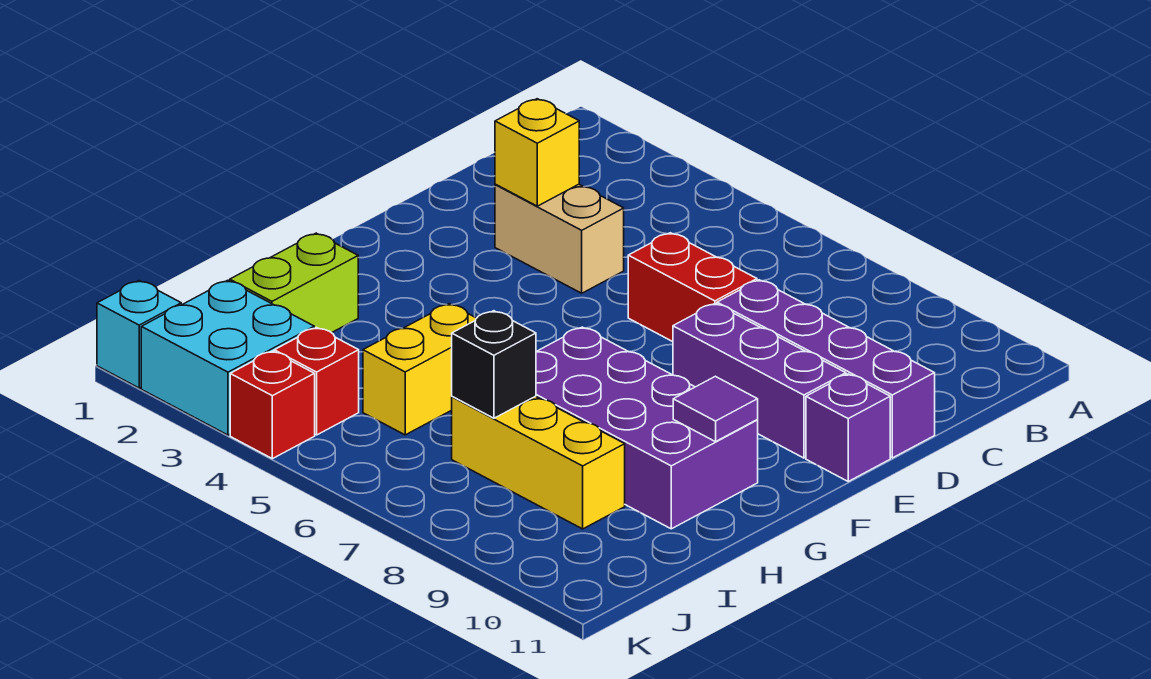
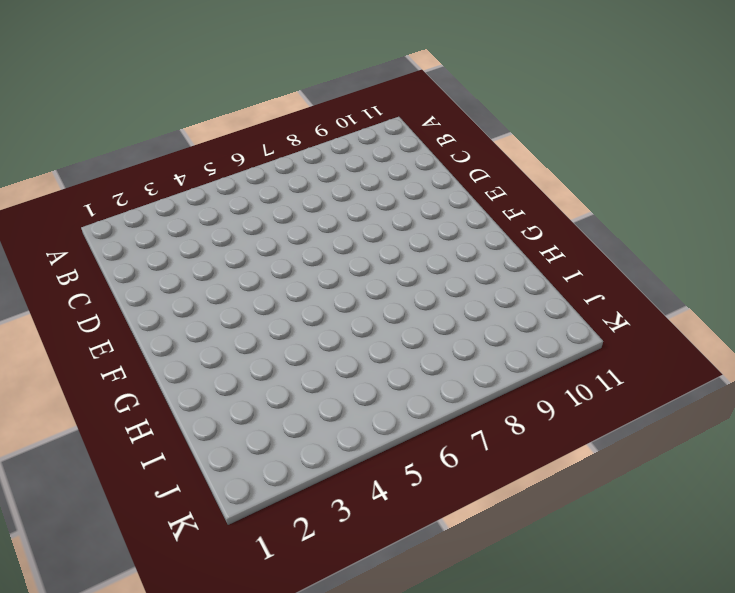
none -> tan 1x2 brick [495,184,624,293]
none -> red 1x2 brick [628,233,757,342]
none -> purple 1x4 brick [717,280,935,458]

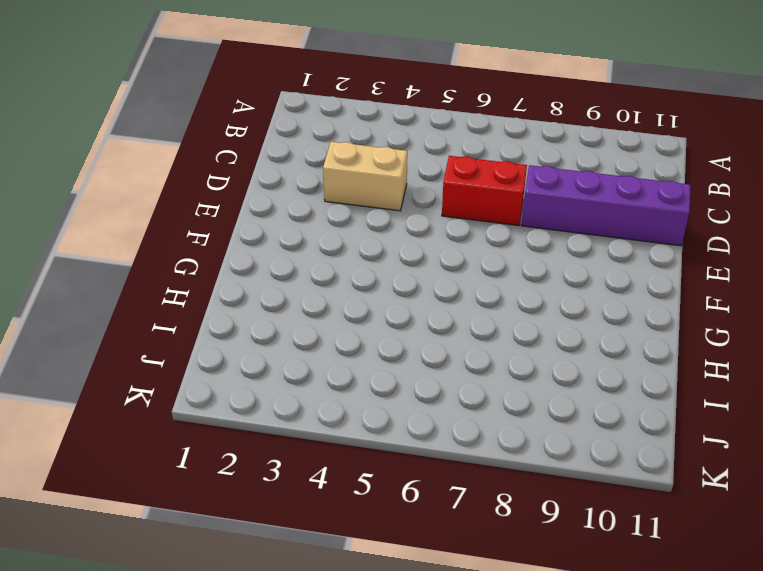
none -> purple 1x3 brick [673,304,846,458]
none -> purple 1x1 brick [806,374,890,481]
none -> purple 2x4 brick [536,327,758,529]

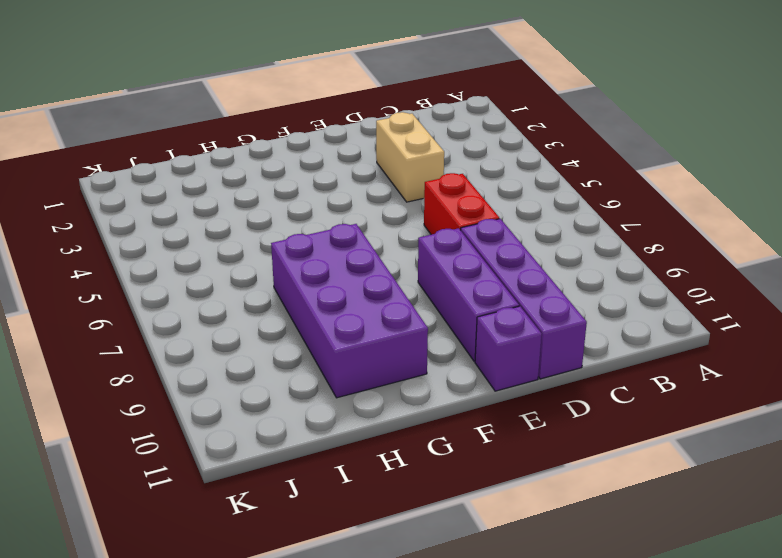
none -> lime 1x2 brick [230,233,358,333]
none -> yellow 1x2 brick [363,304,476,435]
none -> yellow 1x3 brick [452,396,625,529]

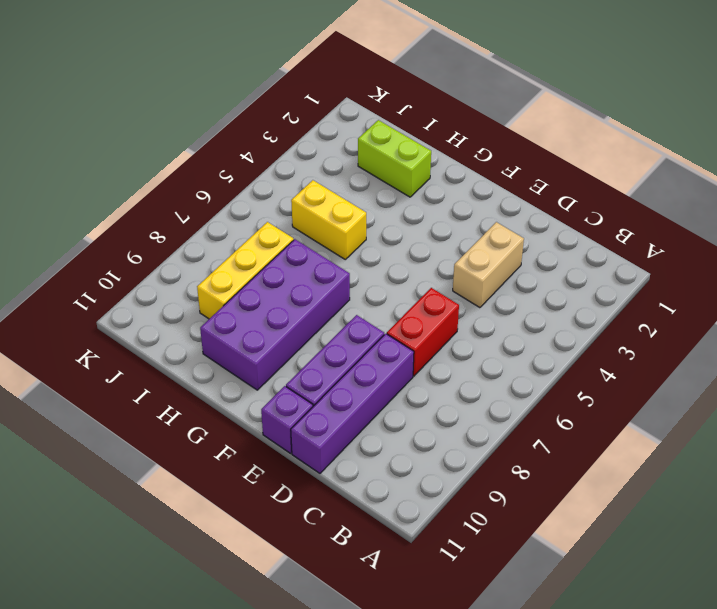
none -> cyan 2x2 brick [141,280,314,435]
none -> red 1x1 brick [274,327,359,435]
none -> cyan 1x1 brick [97,281,181,388]

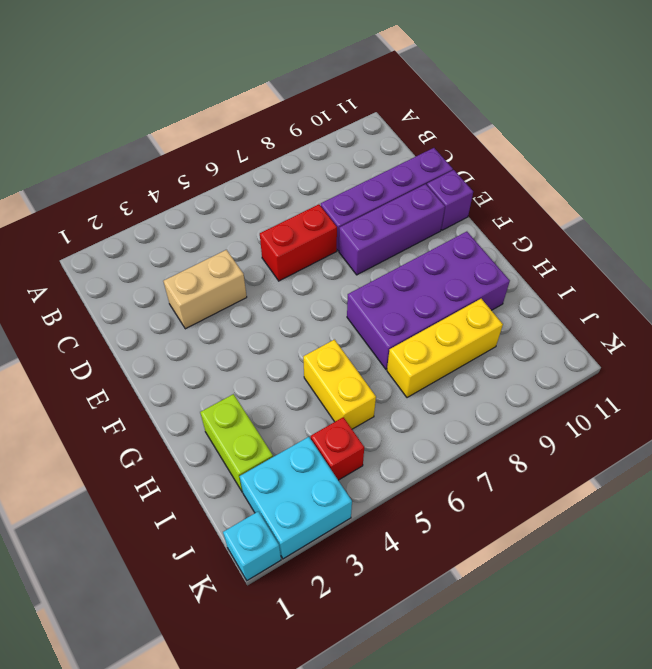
none -> red 1x1 brick [230,351,315,459]
none -> yellow 1x1 brick [495,99,579,206]
none -> purple 1x1 tile [673,376,758,442]

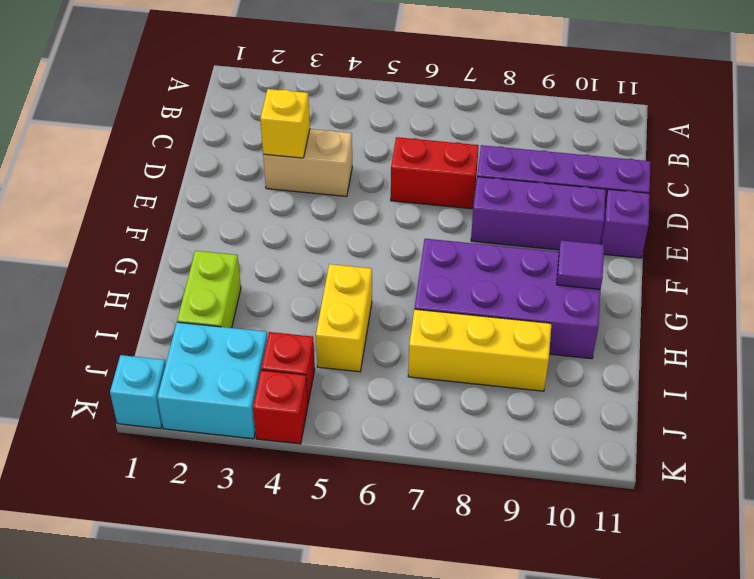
none -> black 1x1 brick [452,311,536,418]

